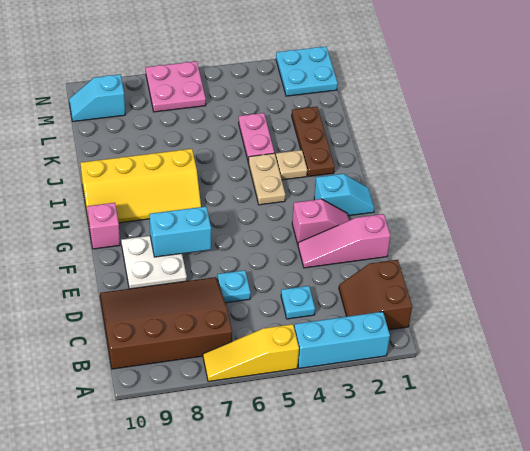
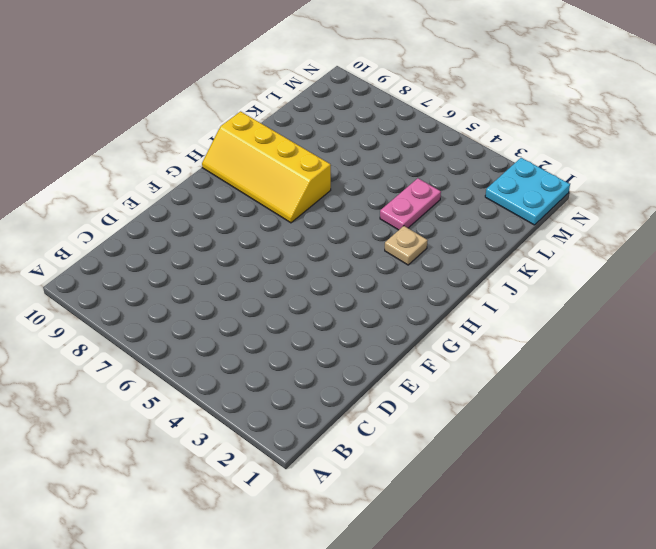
none -> cyan 1x3 brick [294,312,390,368]
none -> yellow 1x3 slope [203,324,299,382]
none -> brown 2x2 slope [339,260,412,330]

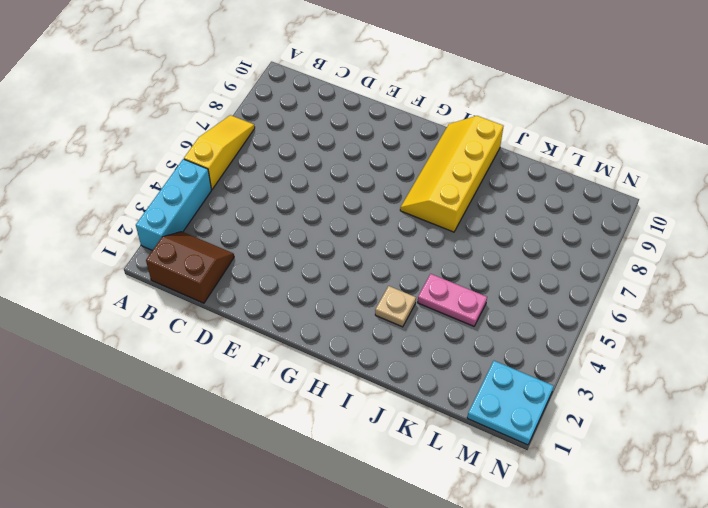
none -> brown 3x4 slope [100,277,232,369]
none -> cyan 1x1 plate [281,286,315,319]
none -> cyan 1x1 plate [218,270,251,303]

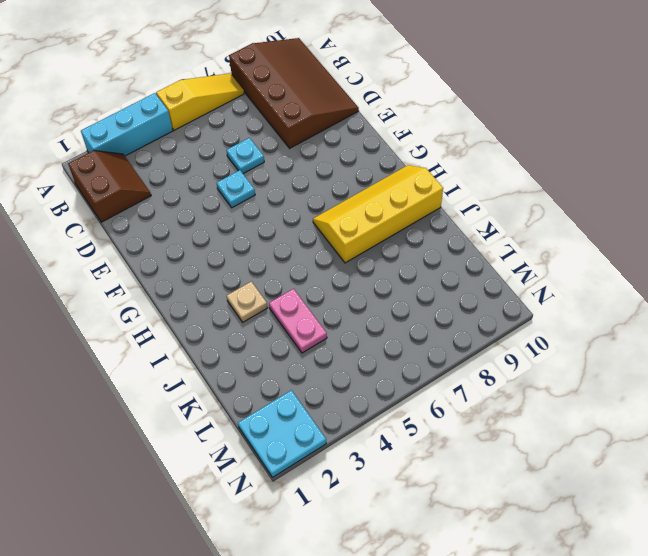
brown 3x4 slope [229,38,359,148] -> brown 3x4 slope turned to [100,277,232,369]
cyan 1x1 plate [217,170,255,208] -> cyan 1x1 plate moved to [281,286,315,319]
none -> pink 1x3 slope [298,214,391,268]
none -> white 2x2 plate [121,236,187,289]
none -> pink 1x2 slope [292,199,349,244]

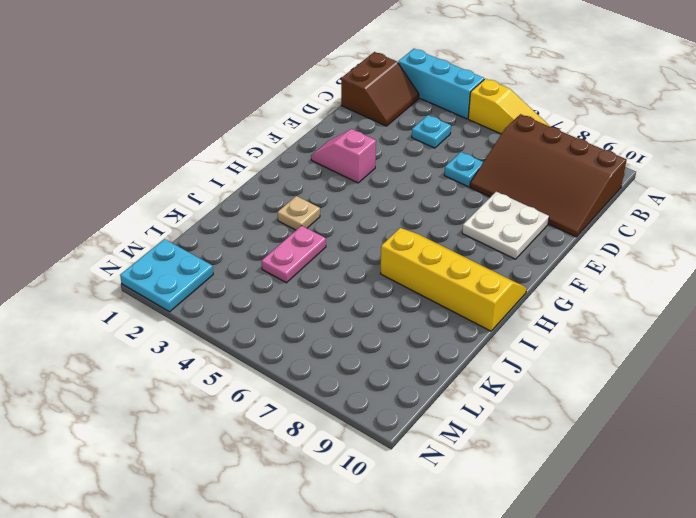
none -> pink 1x3 slope [298,214,391,268]
none -> cyan 1x2 slope [314,174,374,216]
none -> pink 1x1 brick [87,203,120,249]

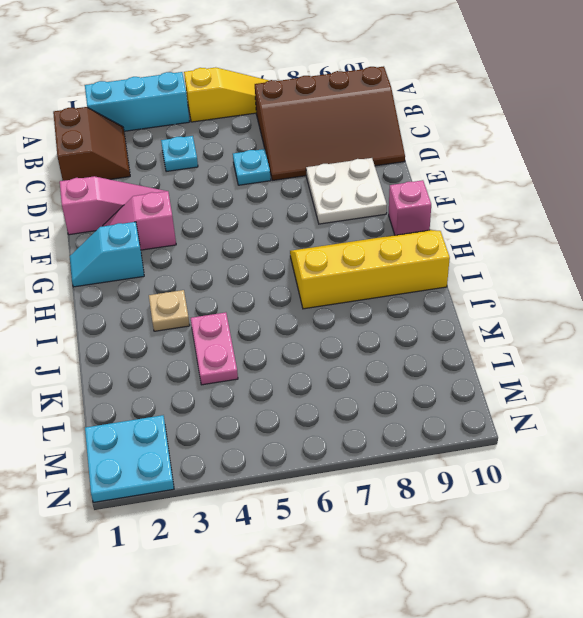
none -> tan 1x2 plate [248,153,285,205]
none -> brown 1x3 plate [292,107,335,177]
none -> pink 2x2 plate [146,61,206,112]

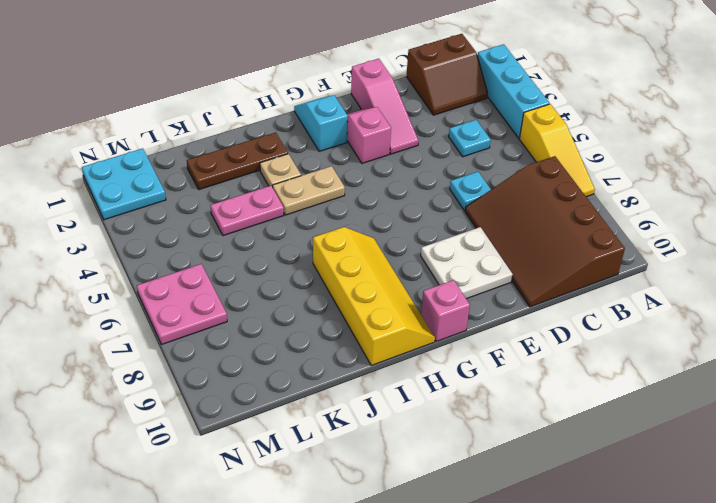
none -> cyan 1x2 slope [69,75,125,122]
none -> cyan 1x2 brick [149,207,211,257]

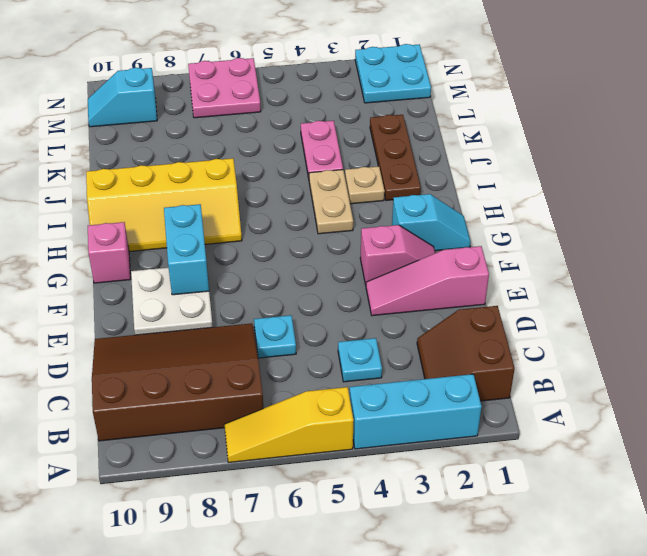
cyan 1x2 brick [164,204,209,295] -> cyan 1x2 brick turned to [149,207,211,257]

